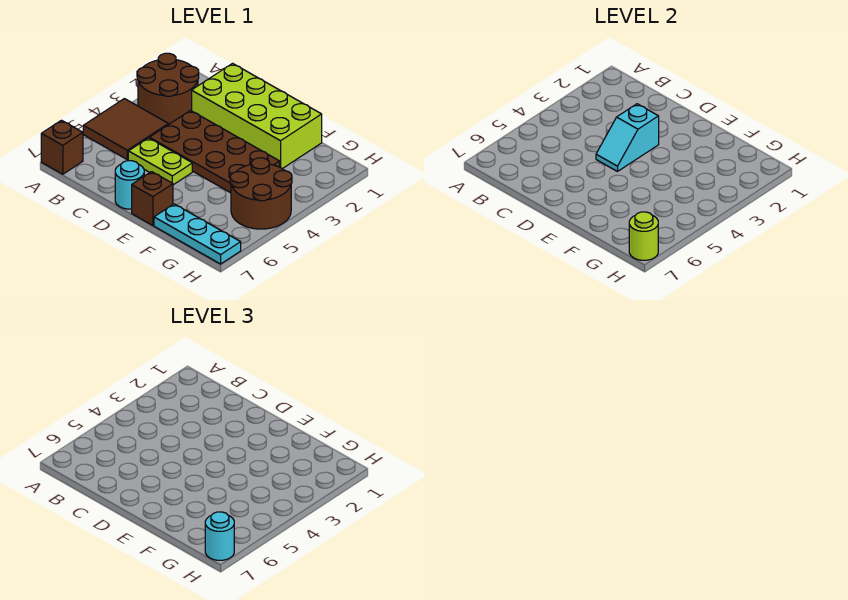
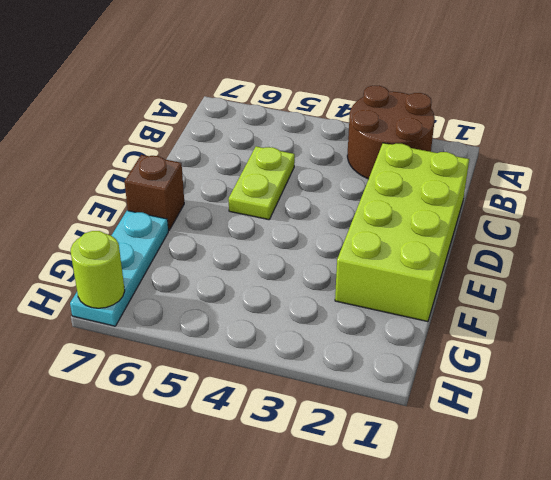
none -> brown 2x2 tile [83,99,168,160]
none -> brown 1x1 brick [41,120,83,174]
none -> brown 2x4 plate [150,111,280,193]

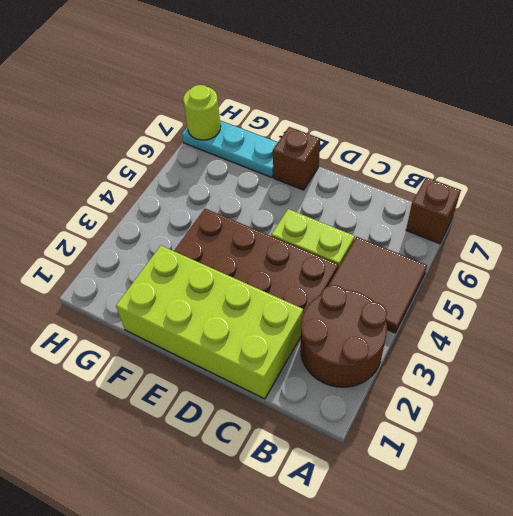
none -> cyan 1x1 round brick [115,161,144,209]
none -> brown 2x2 round brick [230,158,292,229]
none -> cyan 1x2 slope [596,104,659,172]

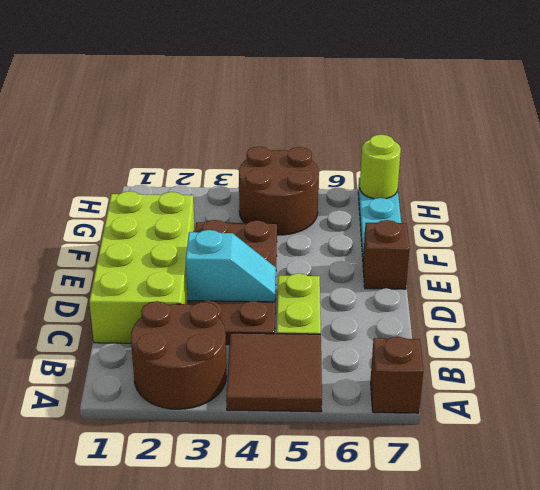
none -> cyan 1x1 round brick [115,161,144,209]
none -> cyan 1x1 round brick [205,512,234,560]

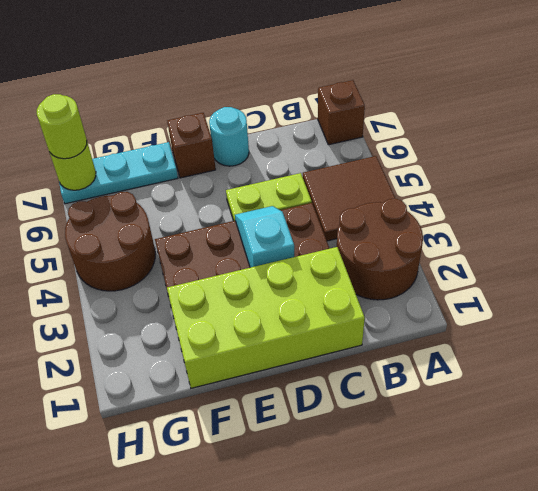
lime 1x1 round brick [37,94,87,159] -> cyan 1x1 round brick [205,512,234,560]

